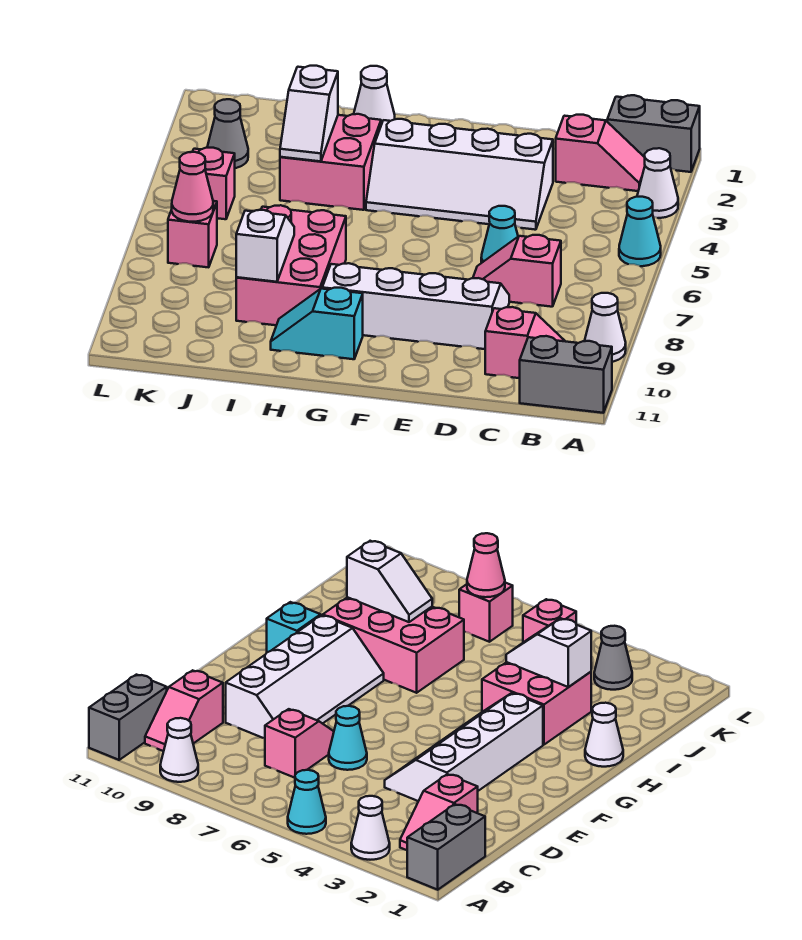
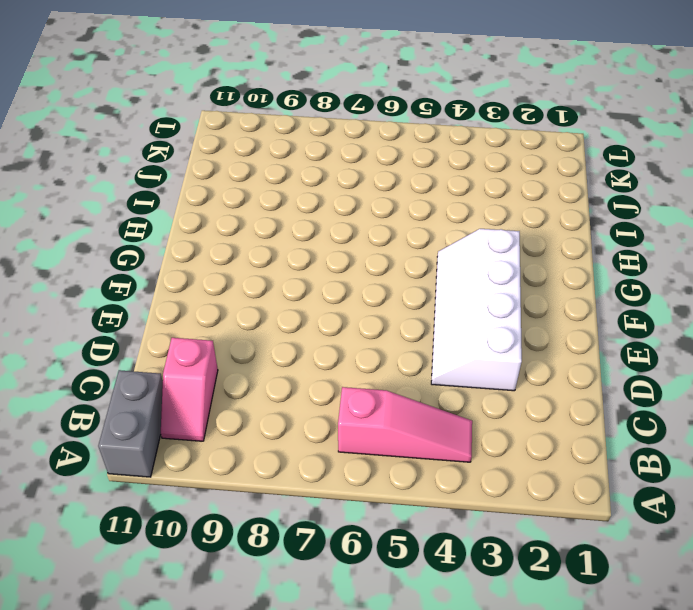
pink 1x3 slope [338,387,472,462] -> none
none -> grey 1x2 brick [607,95,700,172]
none -> white 1x1 cone [637,148,678,218]
none -> cyan 1x1 cone [619,197,661,266]

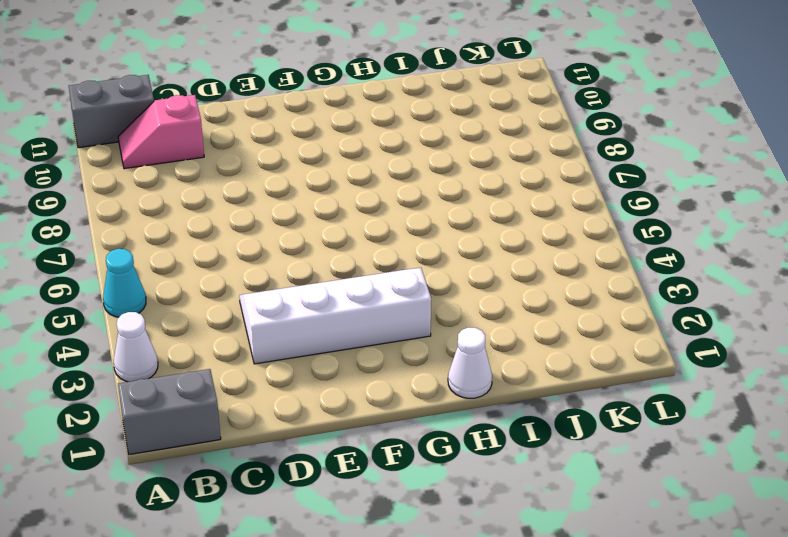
none -> white 1x1 cone [585,293,626,362]
none -> pink 1x2 slope [556,115,645,191]
none -> pink 1x2 slope [473,235,561,307]

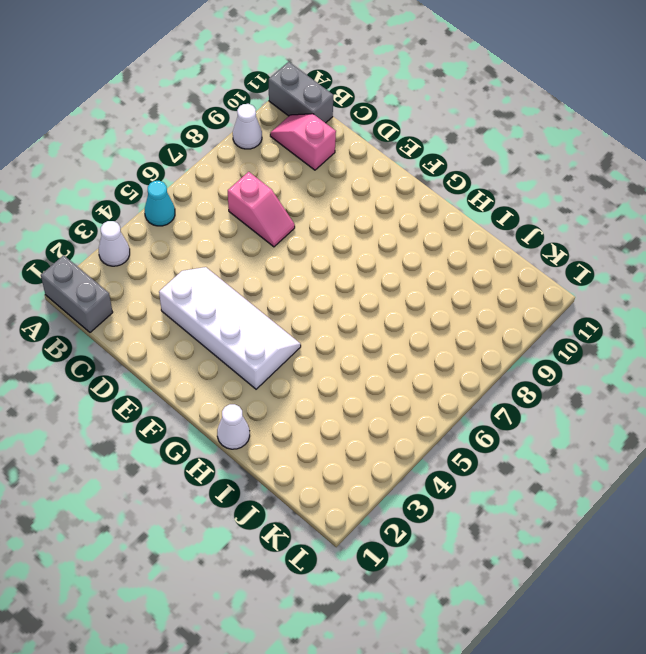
none -> pink 1x2 slope [556,115,645,191]
none -> cyan 1x1 cone [481,206,518,263]
none -> white 2x4 slope [322,263,509,349]

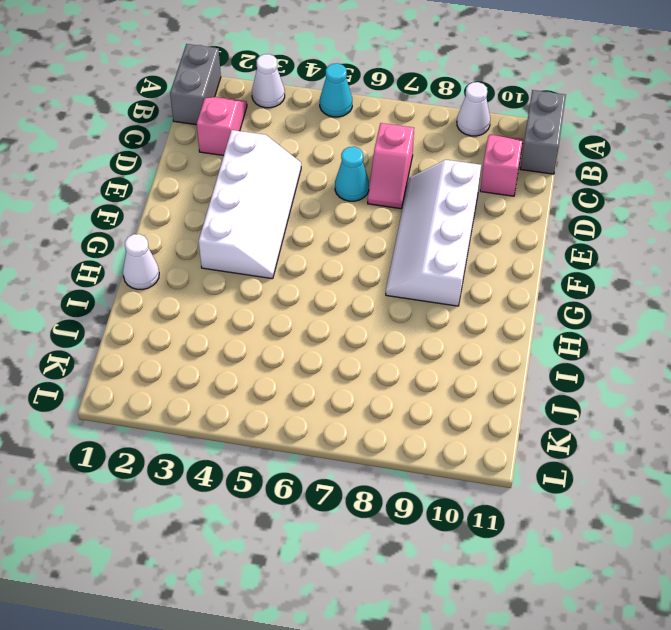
none -> cyan 1x2 slope [271,288,363,359]
none -> pink 2x2 brick [280,114,381,210]
none -> pink 2x3 brick [236,205,346,325]

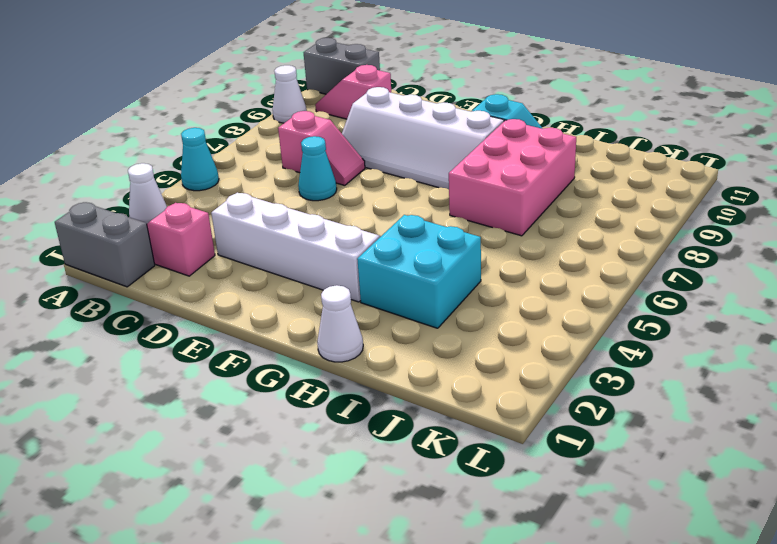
cyan 2x2 brick [357,215,481,328] -> pink 2x2 brick [280,114,381,210]
none -> grey 1x1 cone [207,99,248,168]
none -> pink 1x1 brick [193,148,235,219]
none -> pink 1x1 brick [168,201,217,267]

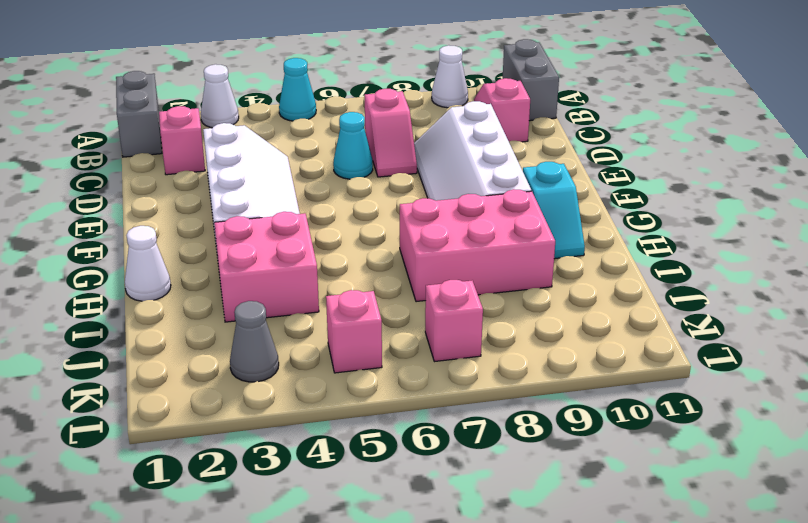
none -> white 1x2 slope [280,66,338,161]
none -> white 1x2 slope [236,210,294,282]
none -> pink 1x1 cone [172,152,213,222]

